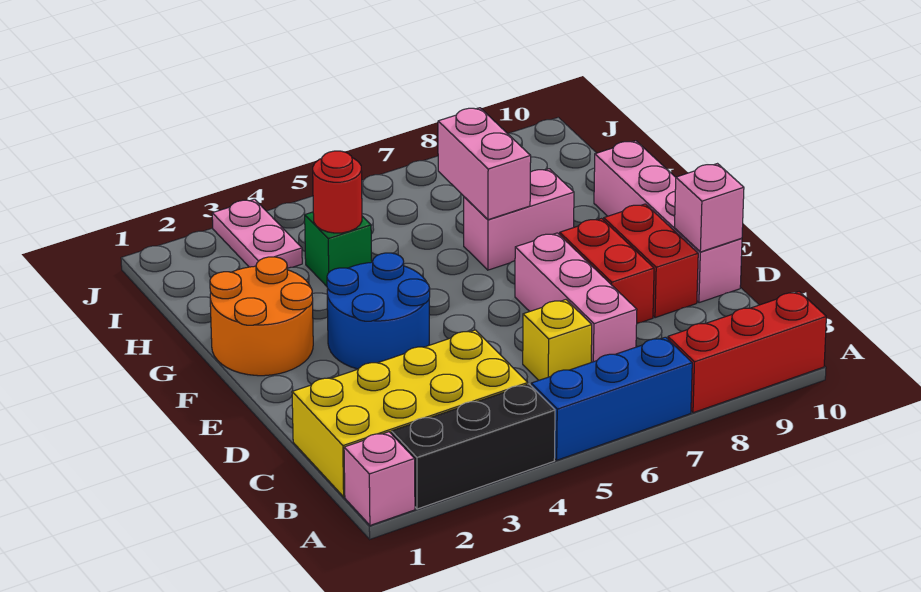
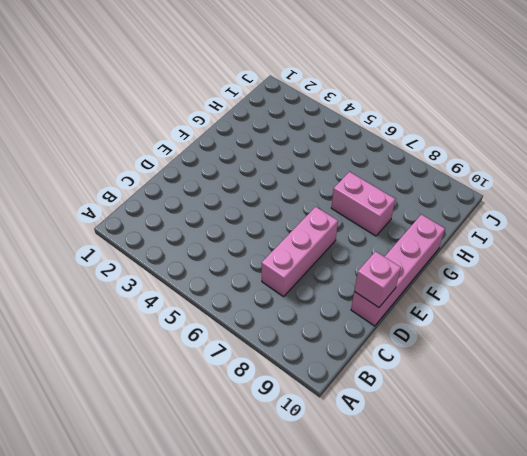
none -> pink 1x1 brick [344,432,415,525]
none -> black 1x3 brick [391,384,555,509]
none -> blue 1x3 brick [531,337,692,460]

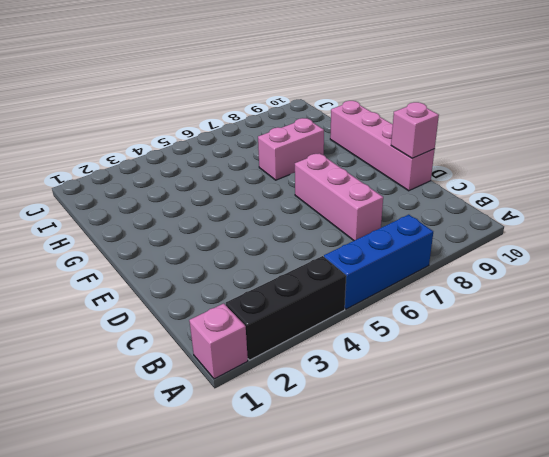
none -> red 1x3 brick [668,292,826,413]
none -> yellow 2x4 brick [292,330,528,497]
none -> yellow 1x1 brick [523,300,592,380]

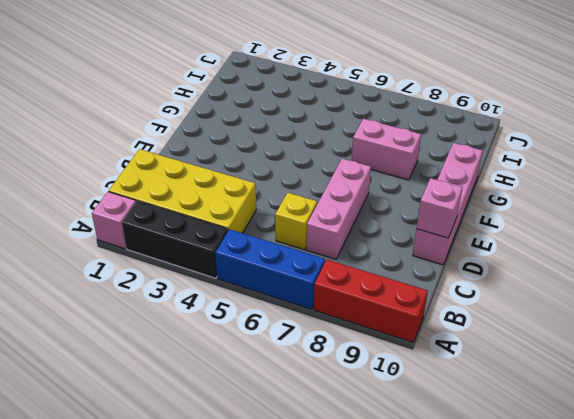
none -> red 1x2 brick [560,219,654,323]
none -> red 1x2 brick [604,204,698,318]
none -> blue 2x2 round brick [327,253,430,369]

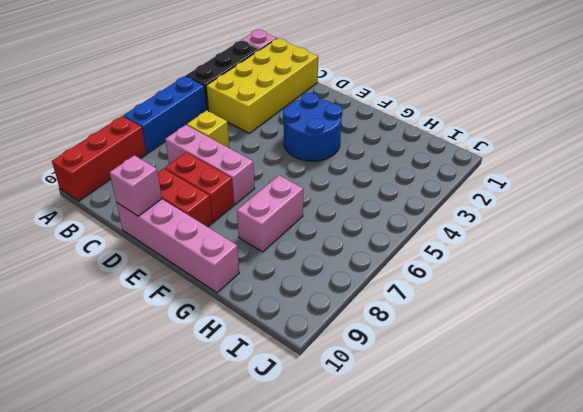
none -> orange 2x2 round brick [210,257,313,376]
none -> green 1x1 brick [305,212,372,286]
none -> pink 1x2 plate [212,199,302,268]

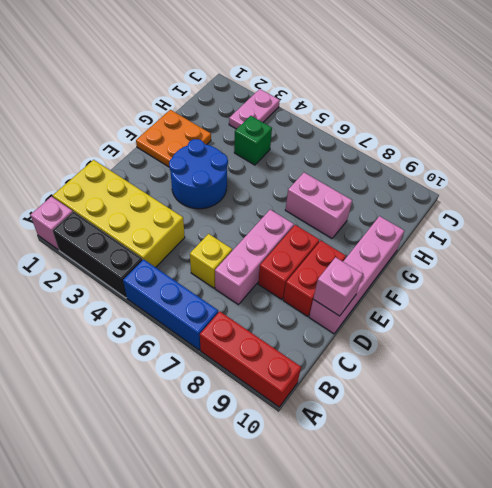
orange 2x2 plate [136,110,211,167] -> orange 2x2 round brick [210,257,313,376]
none -> pink 1x2 brick [438,108,531,220]
none -> red 1x1 round brick [313,151,362,233]

